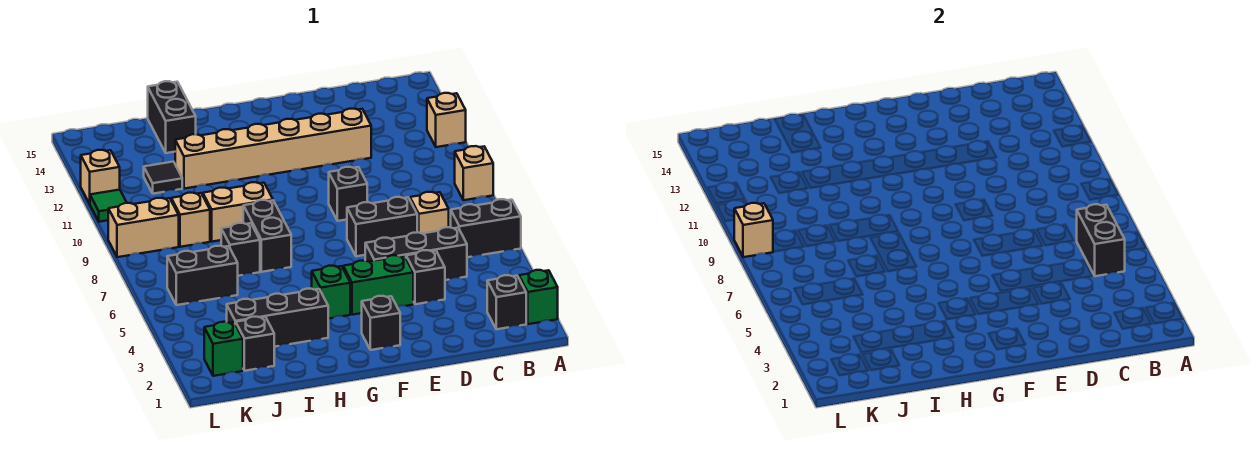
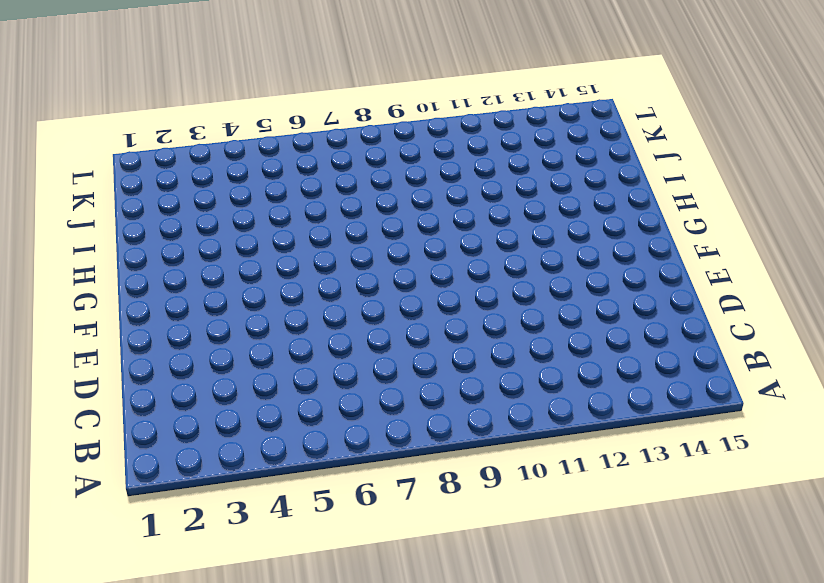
none -> green 1x1 brick [519,270,558,324]
none -> black 1x2 brick [451,199,521,257]
none -> tan 1x1 brick [455,146,493,200]

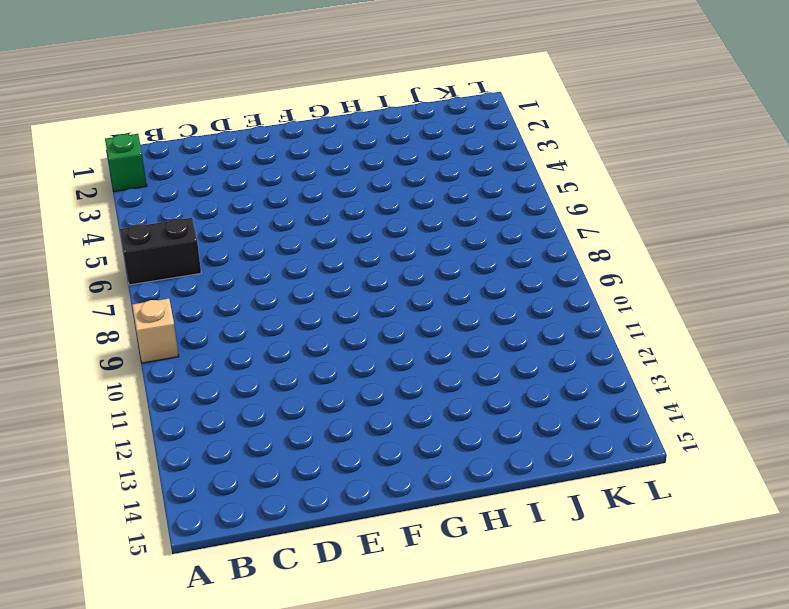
none -> tan 1x1 brick [427,93,466,147]
none -> black 1x1 brick [487,275,526,329]
none -> black 1x3 brick [365,227,467,280]

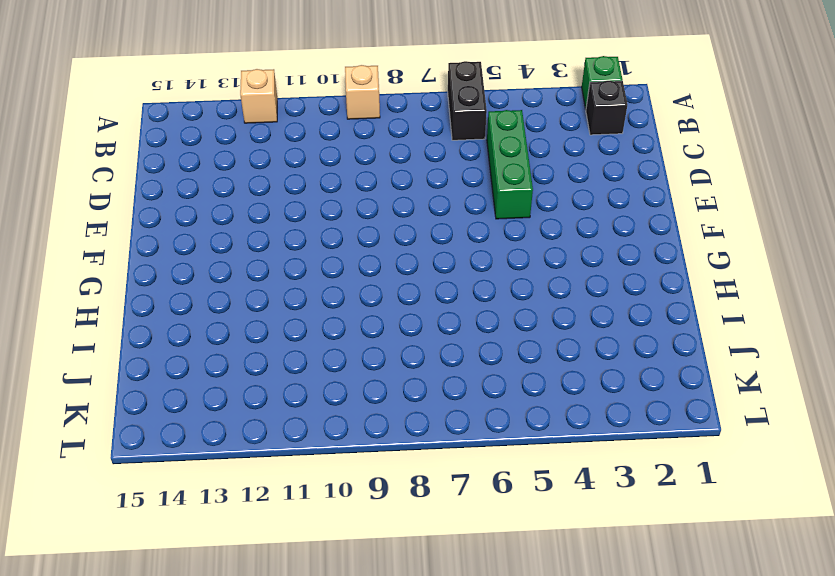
green 1x3 brick [487,110,533,219] -> black 1x3 brick [365,227,467,280]
none -> tan 1x1 brick [410,192,449,233]
none -> black 1x1 brick [406,250,445,304]
none -> black 1x2 brick [347,197,417,256]

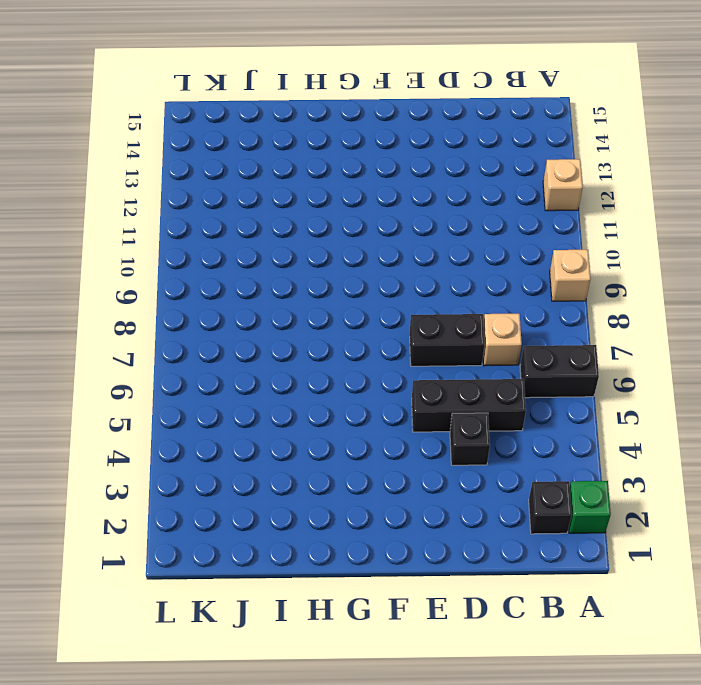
none -> tan 1x6 brick [175,109,371,189]
none -> green 1x2 brick [343,255,413,315]
none -> black 1x1 brick [329,167,367,221]

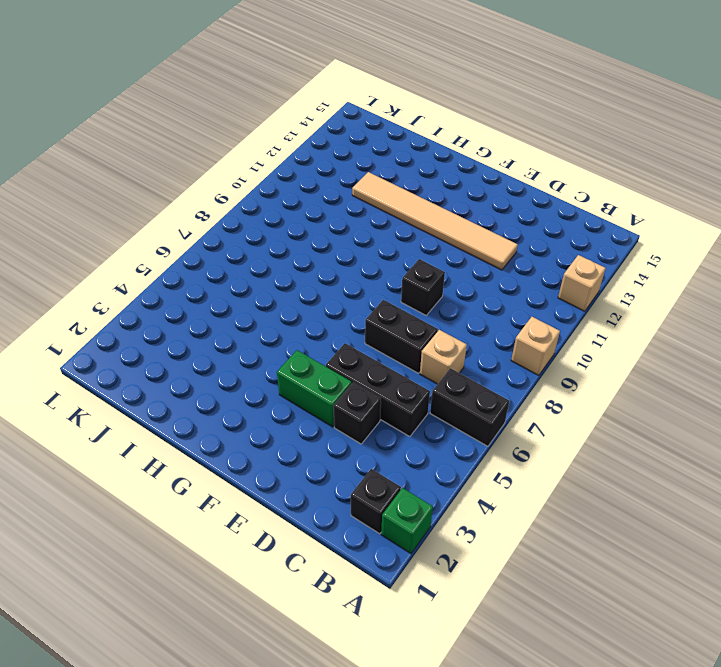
tan 1x6 tile [352,172,518,270] -> tan 1x6 brick [175,109,371,189]
none -> black 1x1 brick [362,296,400,350]
none -> green 1x1 brick [312,266,350,319]
none -> black 1x3 brick [227,289,328,347]

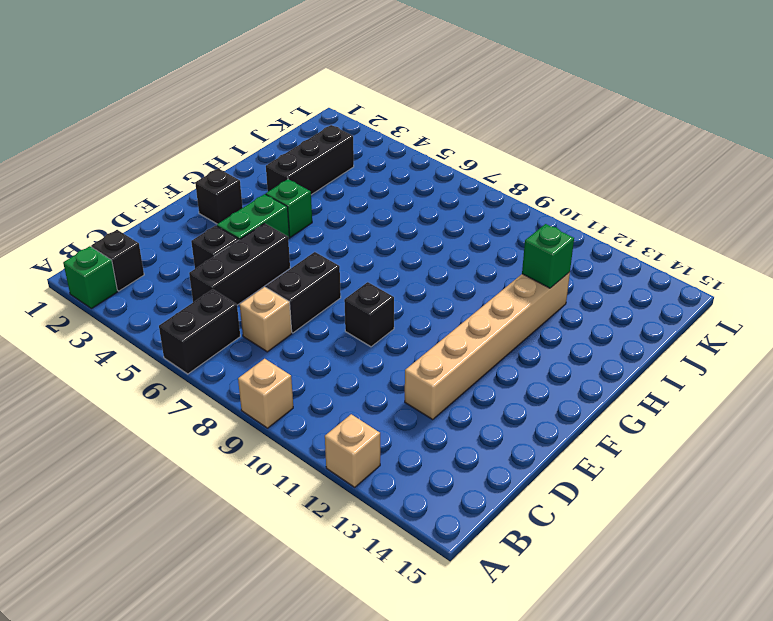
green 1x1 brick [522,224,574,288] -> green 1x1 brick moved to [204,322,243,376]
none -> black 1x2 brick [243,200,291,272]
none -> tan 1x2 brick [203,182,273,242]
none -> black 1x1 brick [221,223,260,276]

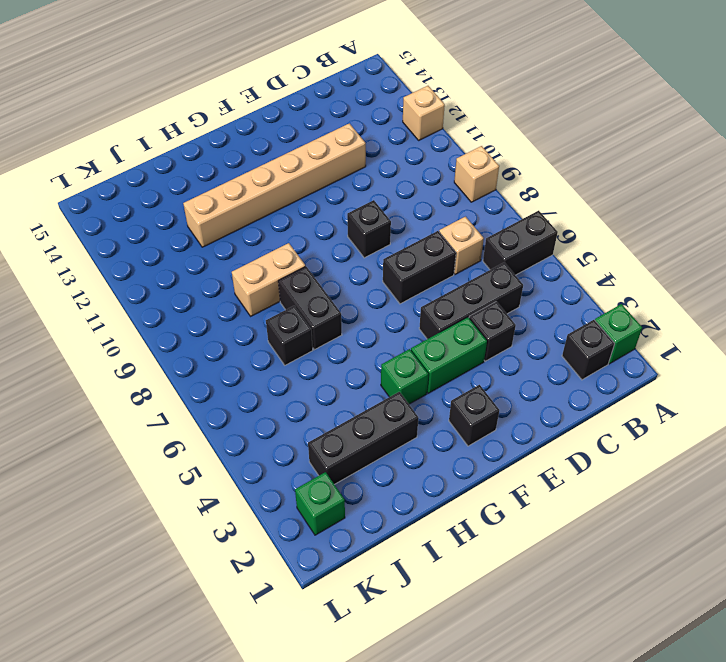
none -> black 1x2 brick [148,81,196,153]
none -> black 1x1 brick [236,317,274,371]
none -> black 1x2 brick [167,246,238,305]

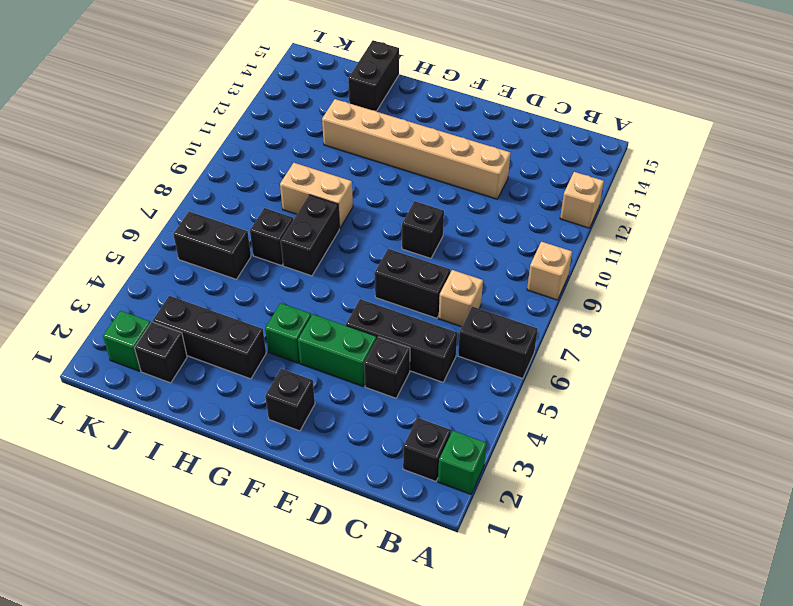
none -> tan 1x1 brick [171,193,210,247]
none -> black 1x1 tile [144,162,182,194]
none -> tan 1x2 brick [108,198,179,257]

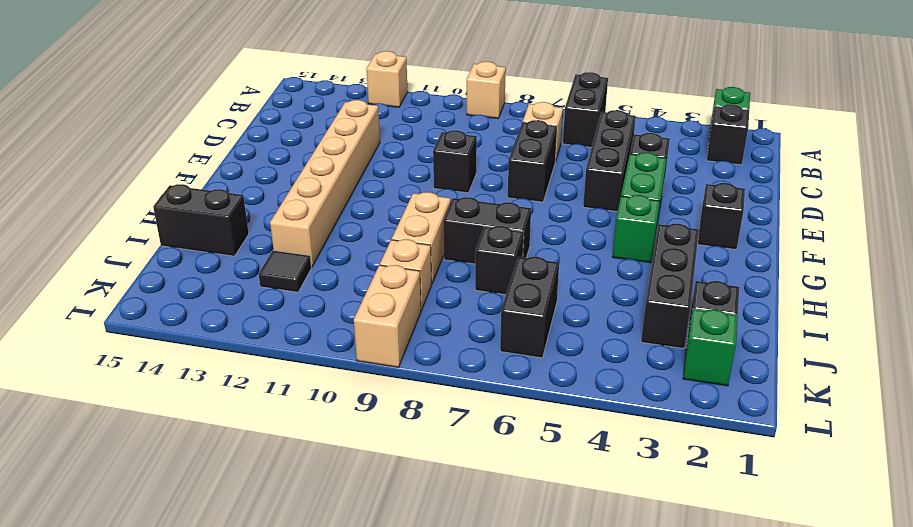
none -> green 1x1 tile [90,190,127,222]
none -> tan 1x1 brick [81,150,120,204]
none -> black 1x2 brick [1077,204,1125,276]

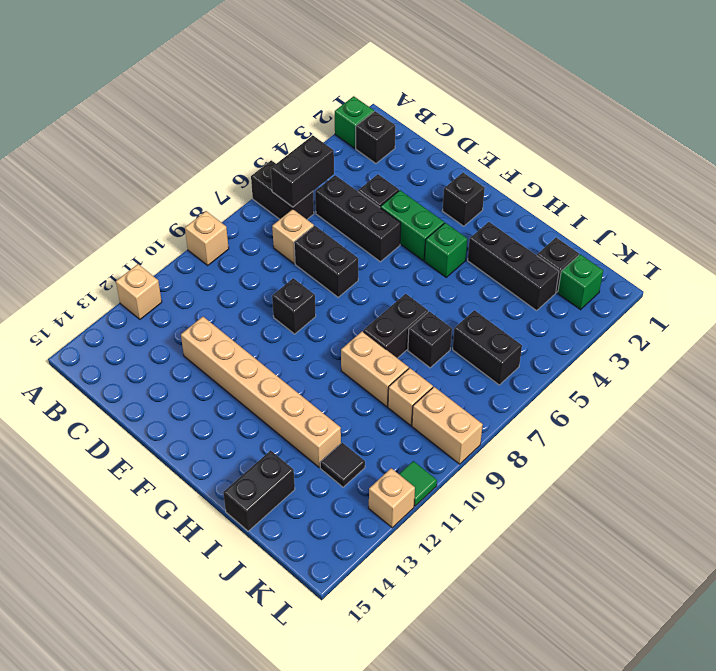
none -> tan 1x1 brick [734,203,773,257]

